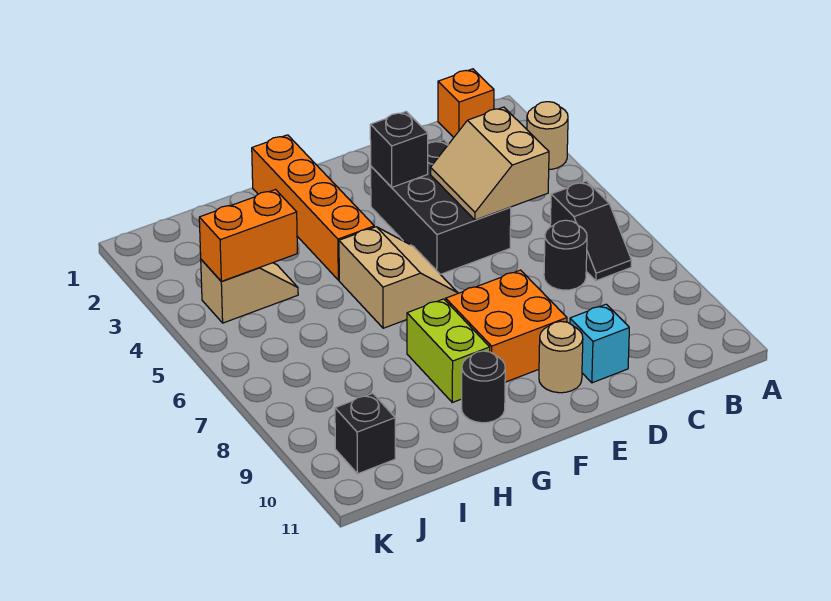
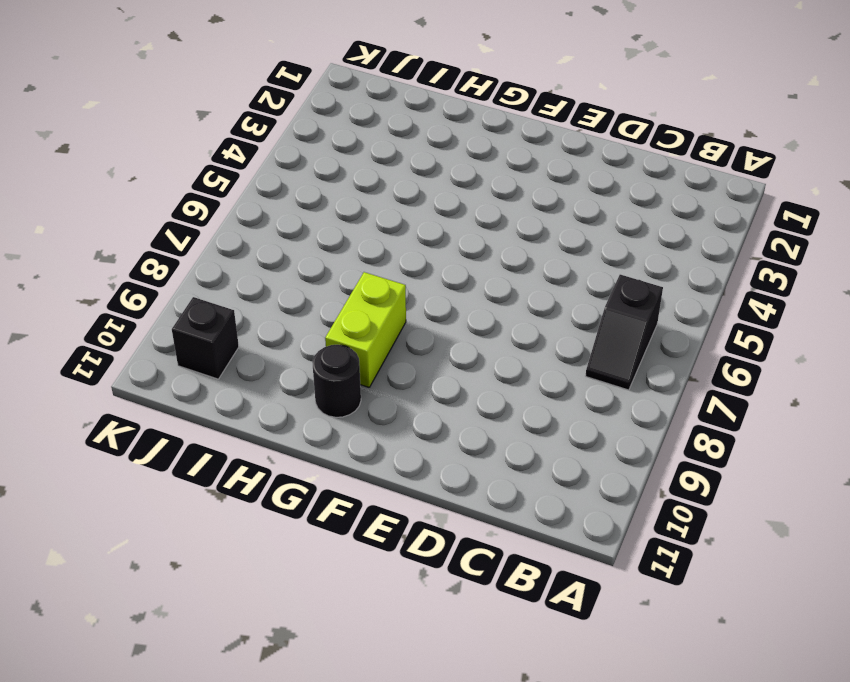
none -> tan 1x1 round brick [527,102,568,169]
none -> orange 1x1 brick [438,69,494,137]
none -> black 1x1 round brick [544,220,587,290]

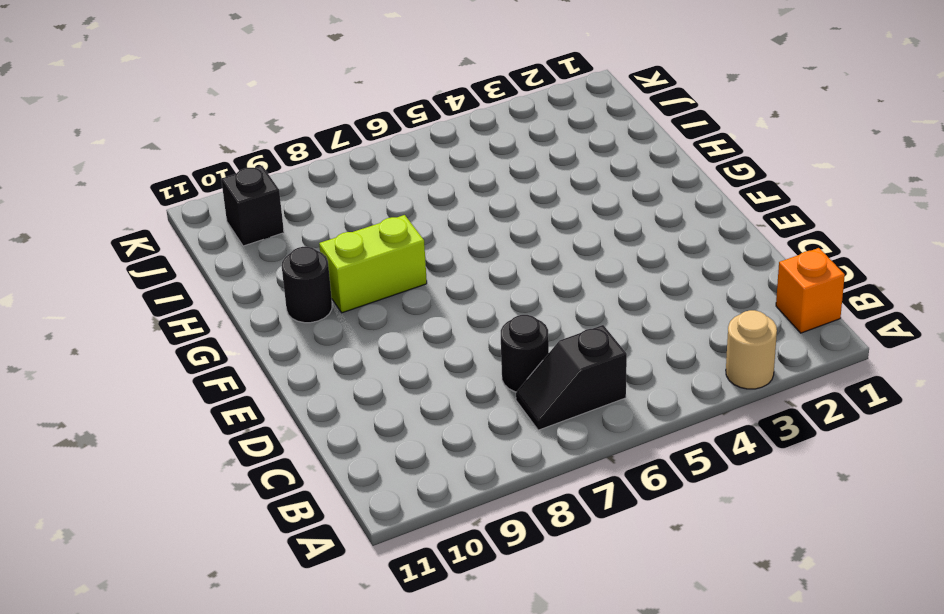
none -> black 2x3 brick [371,140,511,274]
none -> cyan 1x1 brick [570,304,629,383]
none -> orange 2x2 brick [446,270,567,382]

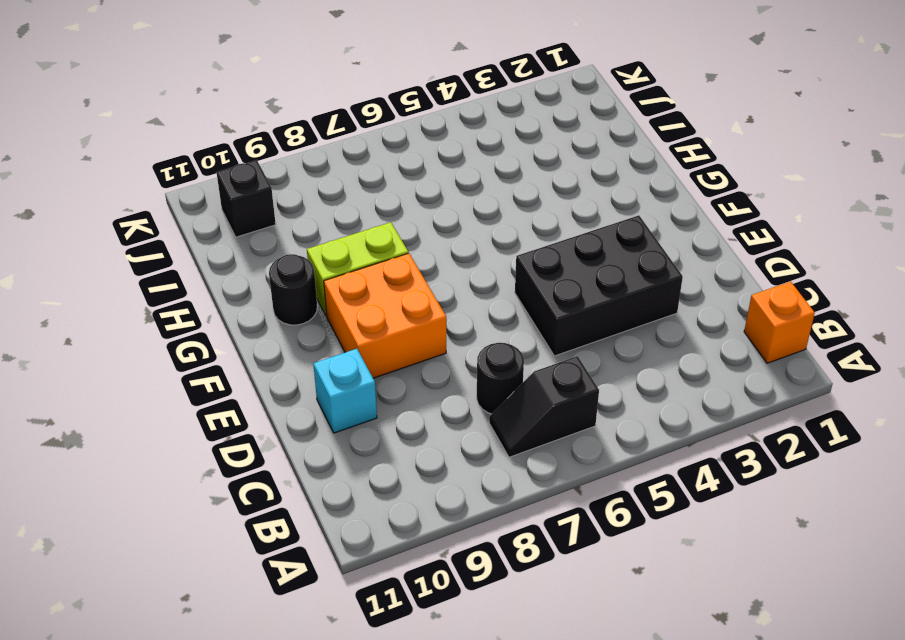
none -> tan 1x1 round brick [527,102,568,169]
none -> tan 1x1 round brick [539,321,583,393]
none -> tan 2x2 slope [339,227,458,328]

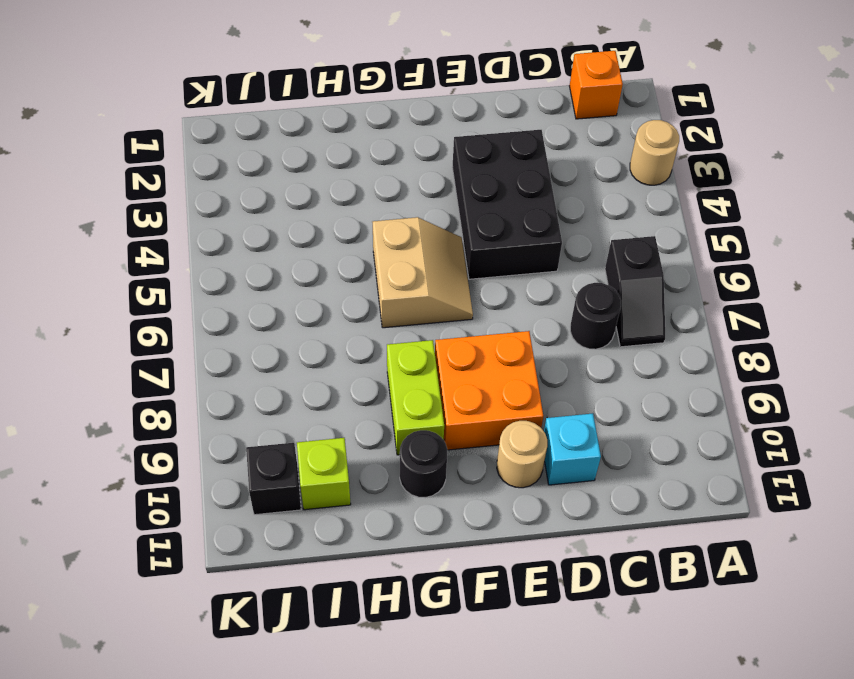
lime 1x1 brick [297,438,351,510] -> none
none -> orange 1x4 brick [252,135,374,280]
none -> tan 1x2 slope [201,260,298,323]
none -> tan 2x2 slope [431,107,549,220]

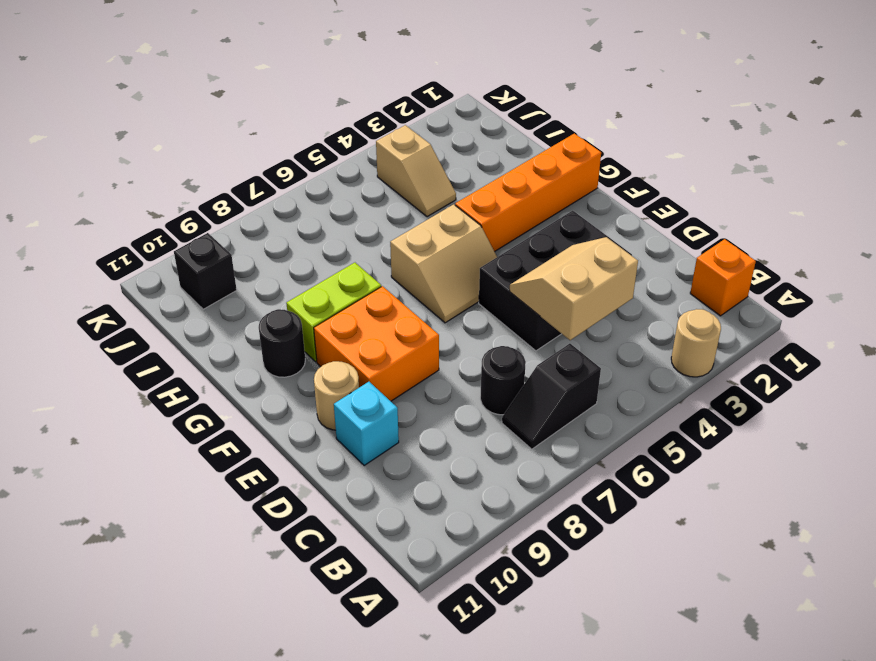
none -> black 1x1 brick [370,112,428,187]
none -> orange 1x2 brick [199,190,297,281]

